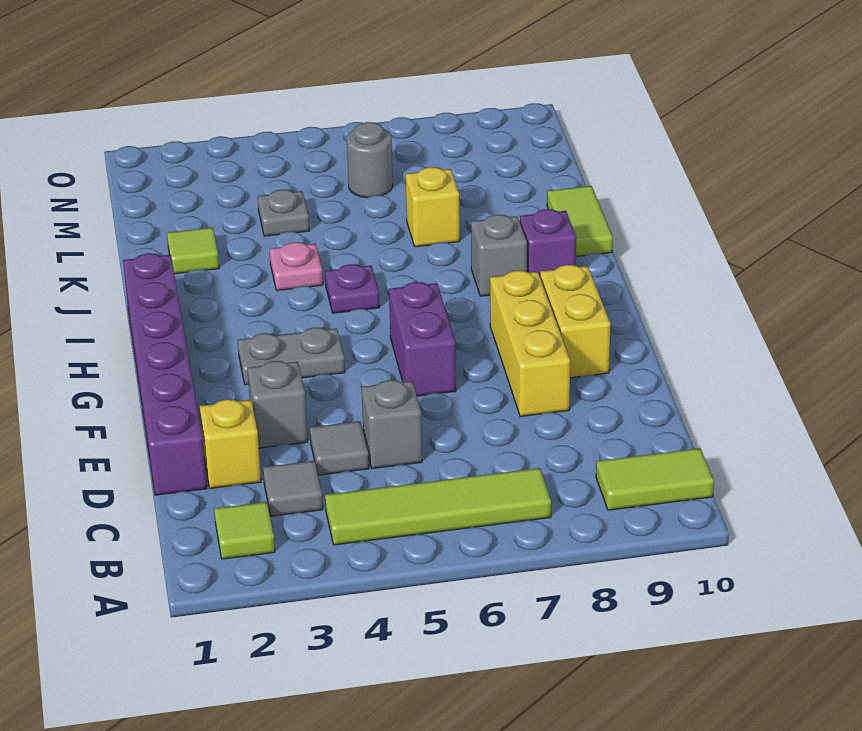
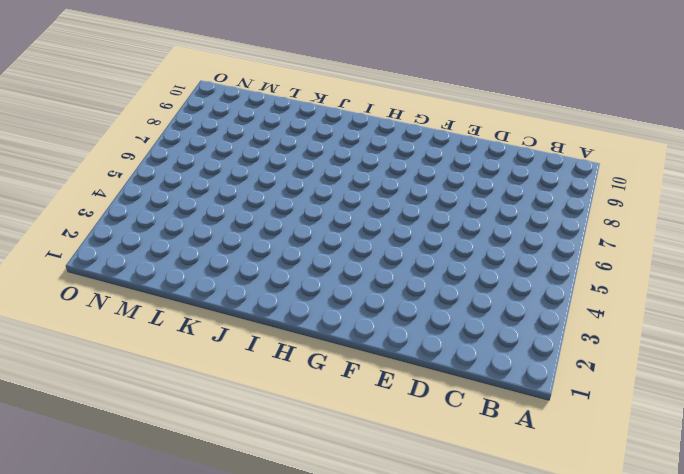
none -> lime 1x1 tile [214,502,275,559]
none -> lime 1x4 tile [325,468,551,545]
none -> lime 1x2 tile [596,448,714,510]

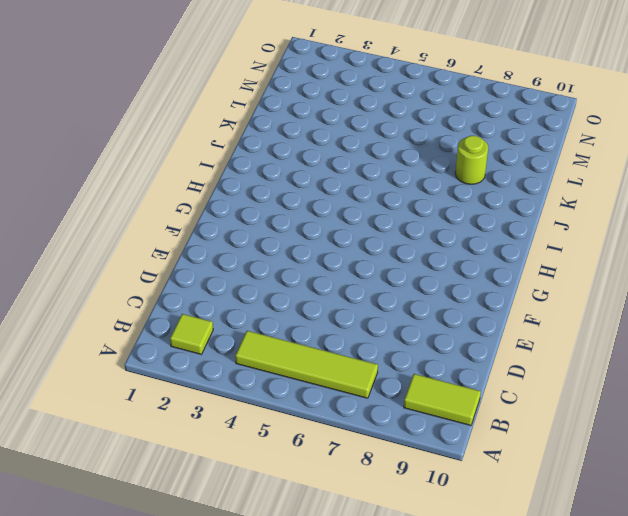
lime 1x1 round brick [455,136,488,184] -> none
none -> grey 1x1 tile [263,461,323,516]
none -> purple 1x6 brick [123,253,207,495]
none -> yellow 1x1 brick [200,399,261,488]

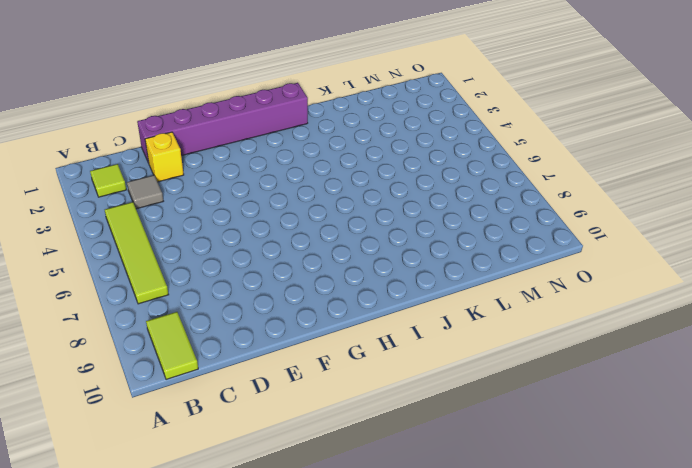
none -> grey 1x1 tile [310,421,369,475]
none -> grey 1x1 brick [362,380,422,468]
none -> grey 1x1 brick [248,361,308,448]

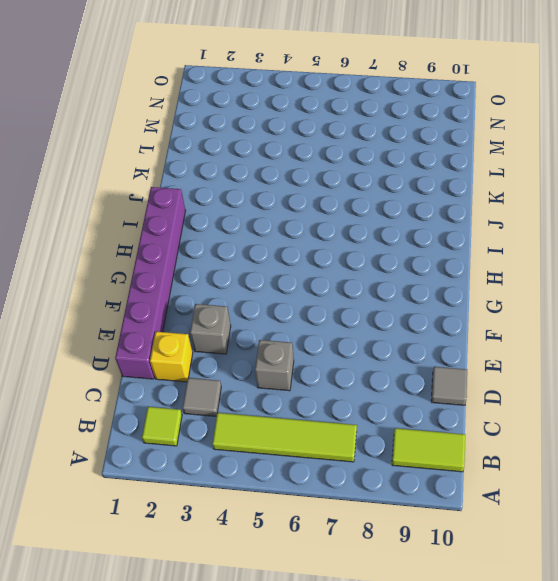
grey 1x1 tile [431,367,467,405] -> grey 1x1 tile moved to [310,421,369,475]
none -> yellow 1x3 brick [490,271,570,416]
none -> purple 1x2 brick [389,282,456,396]
none -> yellow 1x2 brick [540,265,611,378]

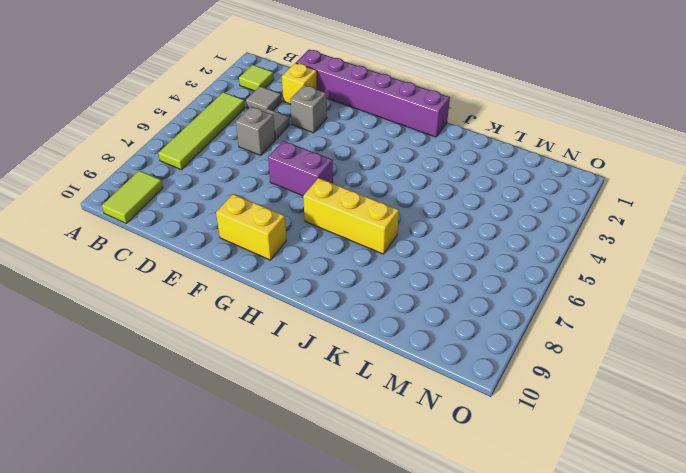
yellow 1x3 brick [303,178,399,254] -> yellow 1x3 brick moved to [490,271,570,416]
none -> grey 1x2 plate [238,327,345,385]
none -> purple 1x1 plate [325,264,380,313]
none -> grey 1x1 brick [471,215,527,296]

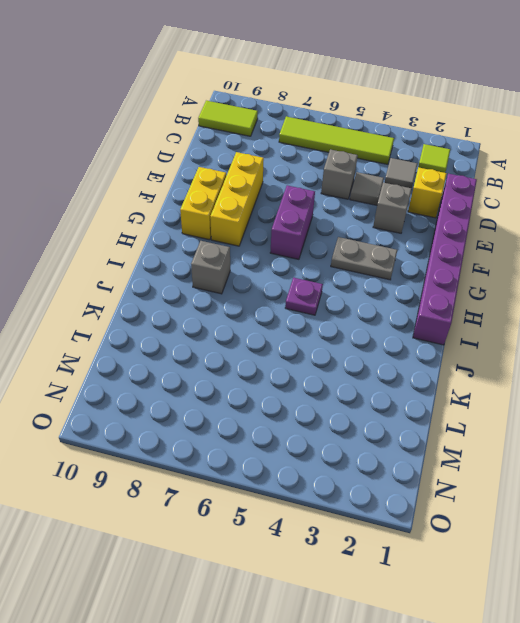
none -> purple 1x1 brick [520,209,576,276]
none -> pink 1x1 plate [270,242,323,290]
none -> lime 1x2 tile [547,186,613,257]

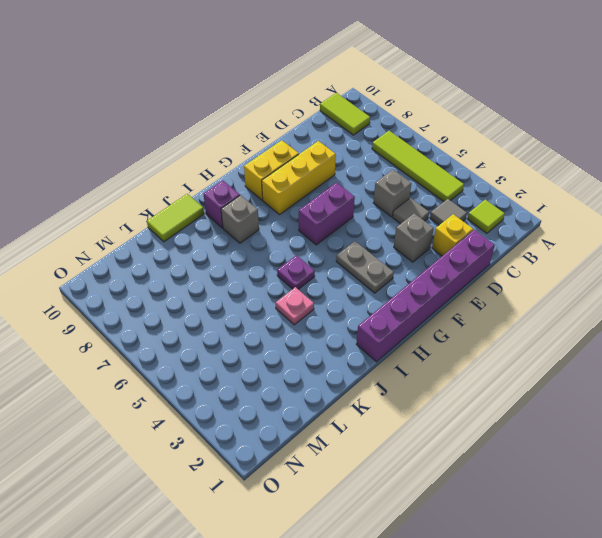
none -> lime 1x1 tile [167,228,219,274]
none -> yellow 1x1 brick [406,167,460,247]
none -> grey 1x1 plate [258,190,309,236]

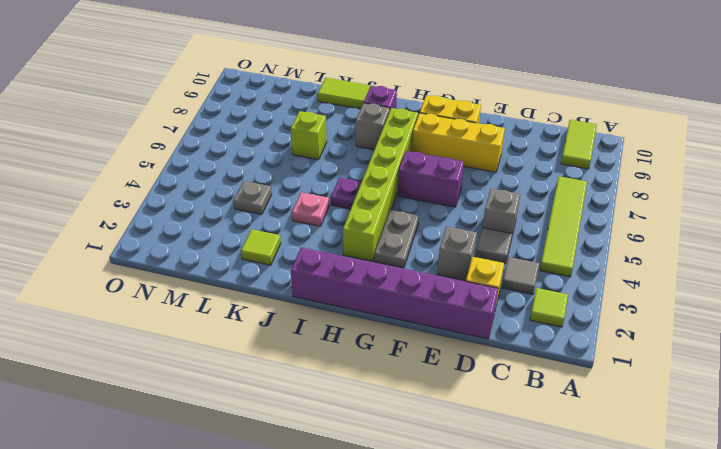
lime 1x6 brick [343,108,418,261] -> none
lime 1x1 brick [291,111,327,160] -> yellow 1x1 brick [406,167,460,247]
none -> grey 1x1 round brick [347,122,393,198]

